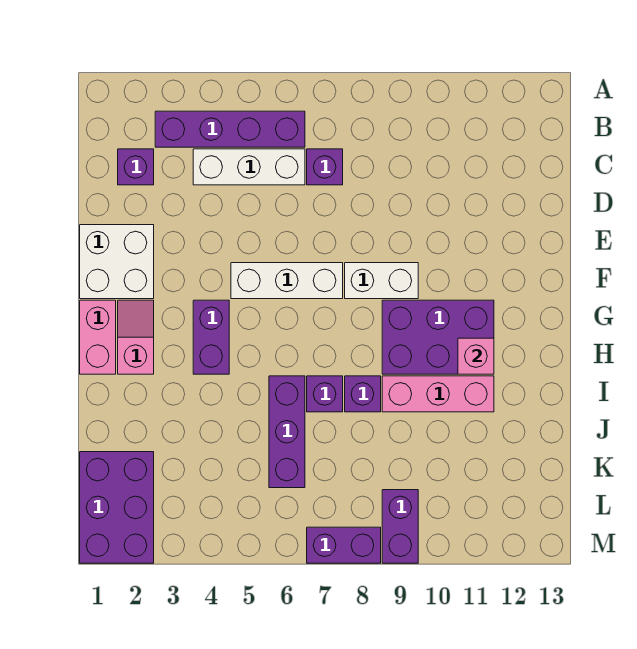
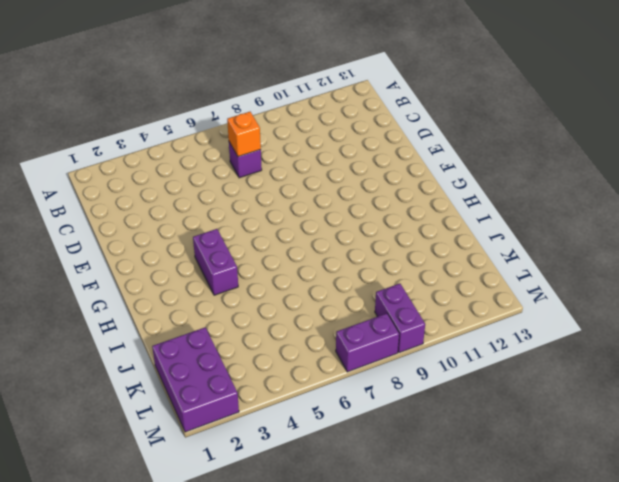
orange 1x1 brick [227,112,261,157] -> none
none -> purple 1x4 brick [155,111,305,147]
none -> purple 1x1 brick [118,149,154,185]
none -> white 1x3 brick [193,149,305,185]

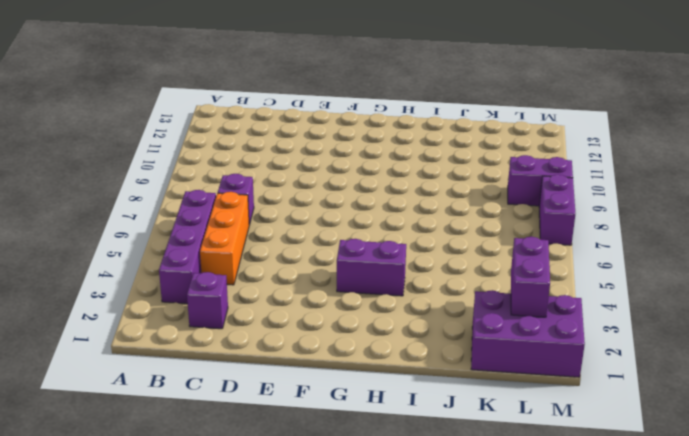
orange 1x3 brick [200,192,249,285] -> white 1x3 brick [193,149,305,185]
purple 1x2 brick [511,237,550,317] -> none
none -> white 2x2 brick [80,225,154,299]
none -> white 1x3 brick [231,263,343,299]
none -> white 1x2 brick [345,263,418,299]

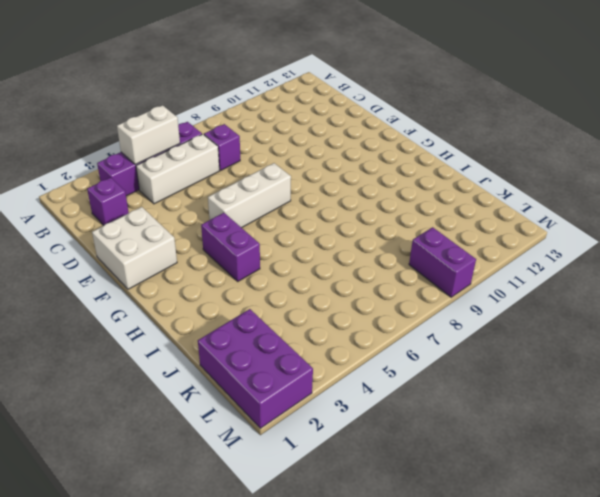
white 1x2 brick [117,105,180,165] -> white 1x2 brick moved to [345,263,418,299]
none -> pink 1x2 brick [80,300,116,374]
none -> pink 1x2 slope [118,300,154,374]
none -> purple 2x3 brick [382,300,494,374]

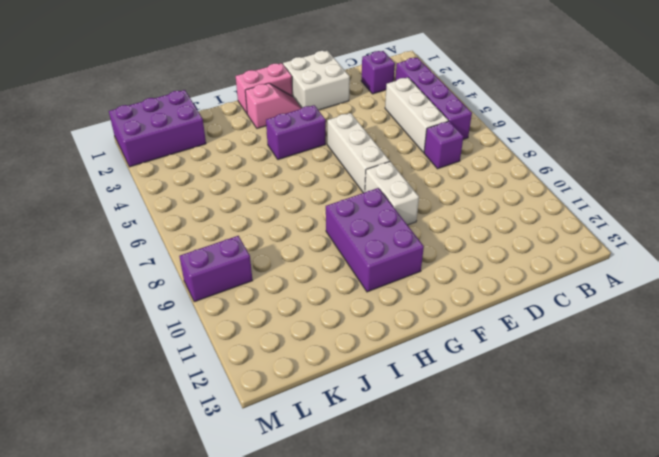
none -> purple 1x3 brick [269,376,305,488]
none -> purple 1x1 brick [307,376,343,412]
none -> purple 1x1 brick [345,376,381,412]

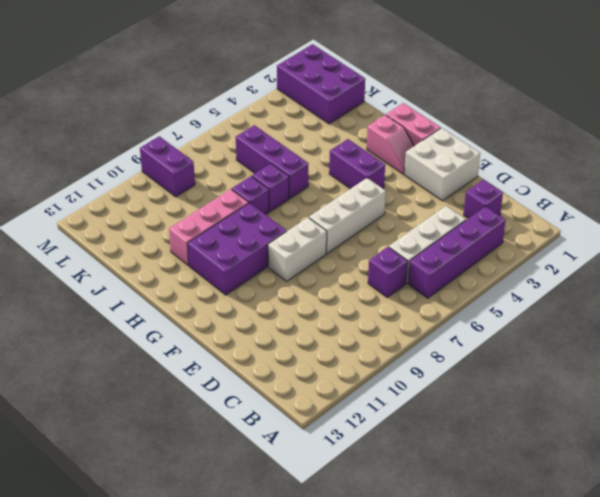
none -> purple 1x2 brick [307,527,381,563]
none -> pink 1x1 brick [458,338,494,374]

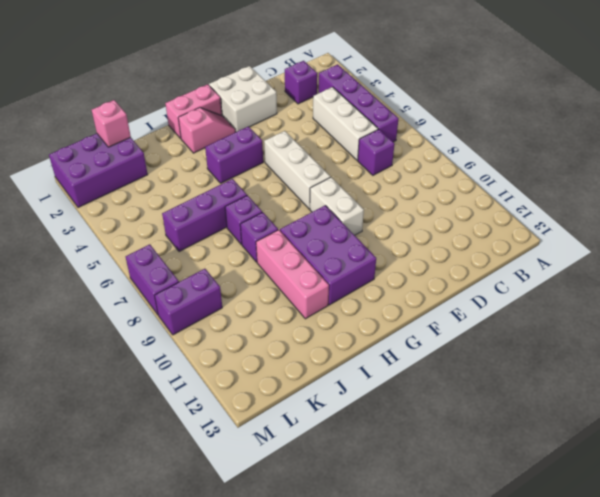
pink 1x1 brick [92,100,131,147] -> pink 1x1 brick moved to [458,338,494,374]

